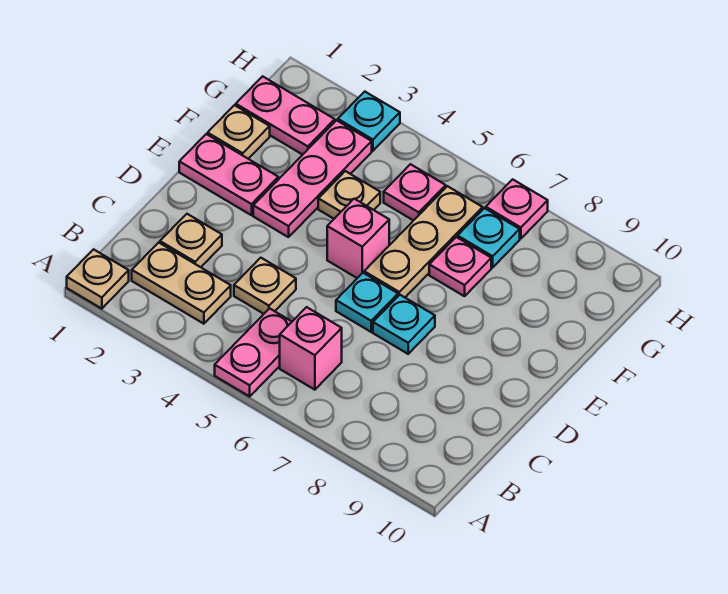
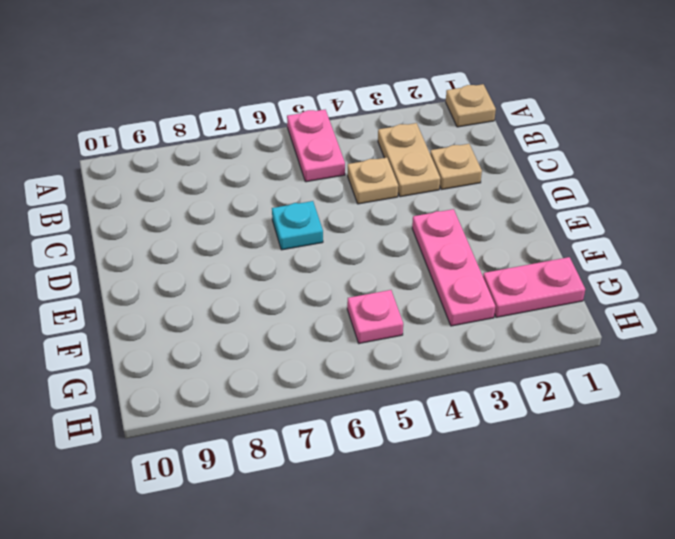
tan 1x2 plate [378,123,440,197] -> tan 1x2 plate turned to [132,242,231,324]
none -> pink 1x1 brick [280,307,342,390]
none -> cyan 1x1 plate [373,295,435,354]
none -> pink 1x2 plate [179,134,278,215]

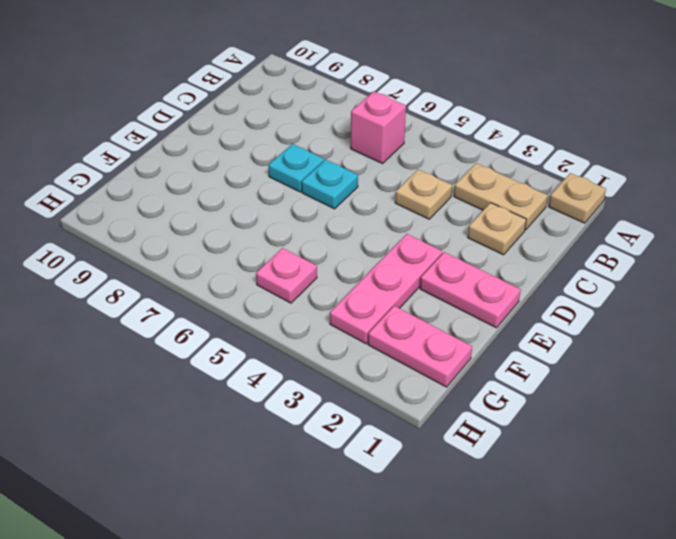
none -> pink 1x2 plate [215,308,292,396]
none -> pink 1x1 brick [327,199,389,278]
none -> tan 1x3 plate [364,186,483,297]

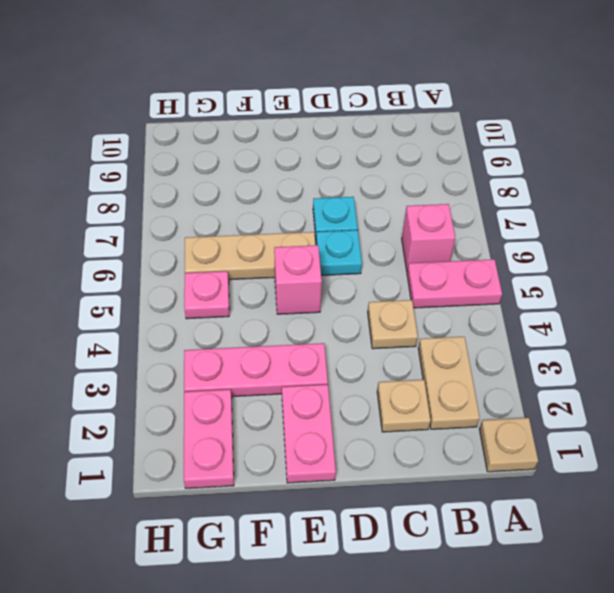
none -> tan 1x1 plate [208,105,270,159]
none -> tan 1x1 plate [318,171,380,219]
none -> pink 1x1 plate [429,237,491,296]

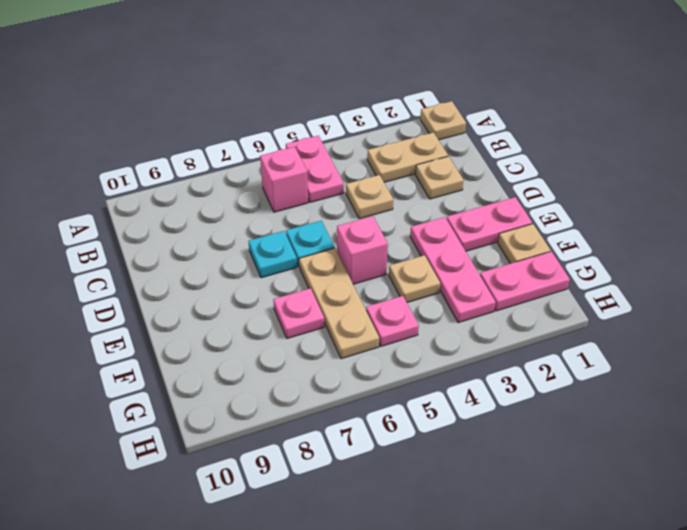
none -> cyan 1x1 plate [458,208,520,267]
none -> cyan 1x1 plate [338,92,400,151]
none -> pink 1x1 plate [486,179,548,239]

